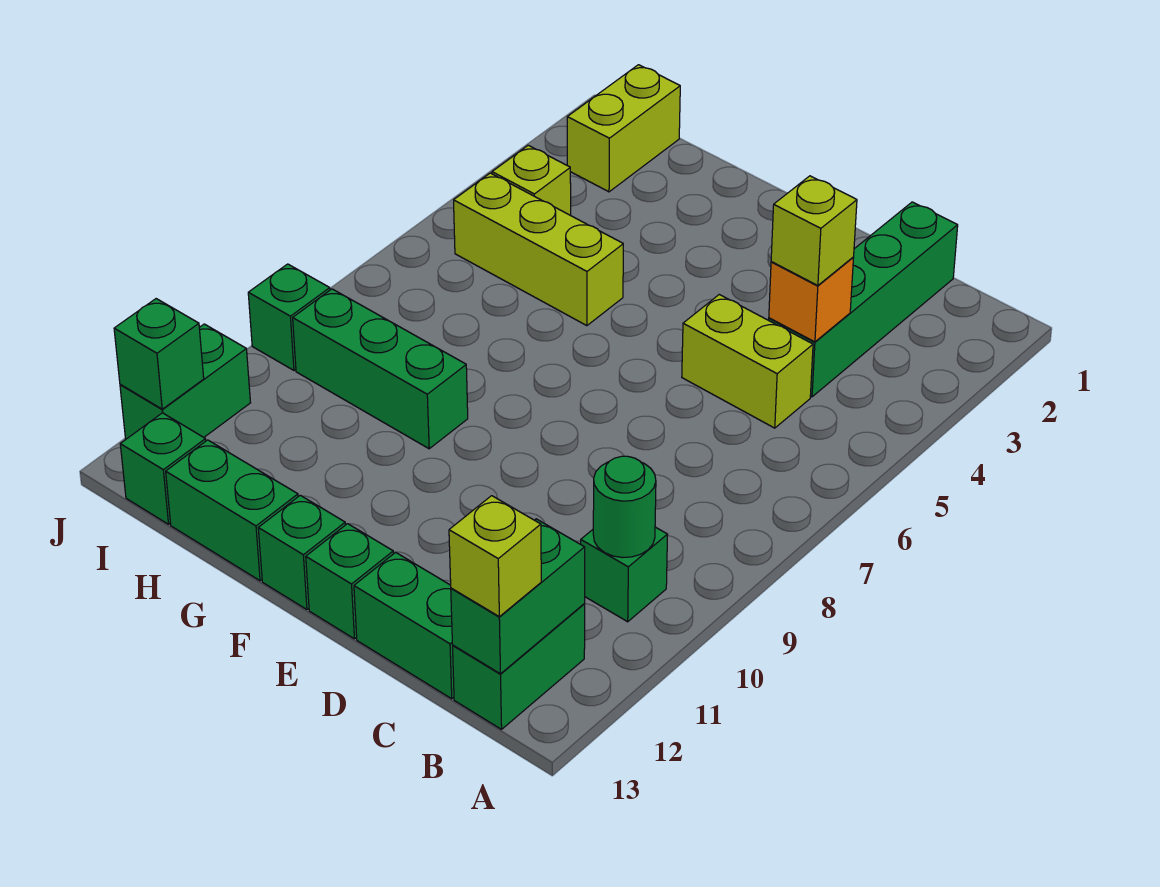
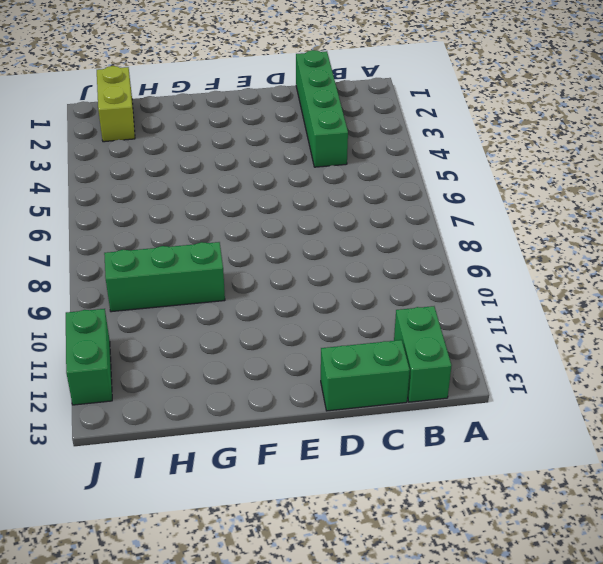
none -> green 1x1 brick [581,527,668,622]
none -> lime 1x2 brick [682,295,813,428]
none -> green 1x1 brick [306,524,393,639]

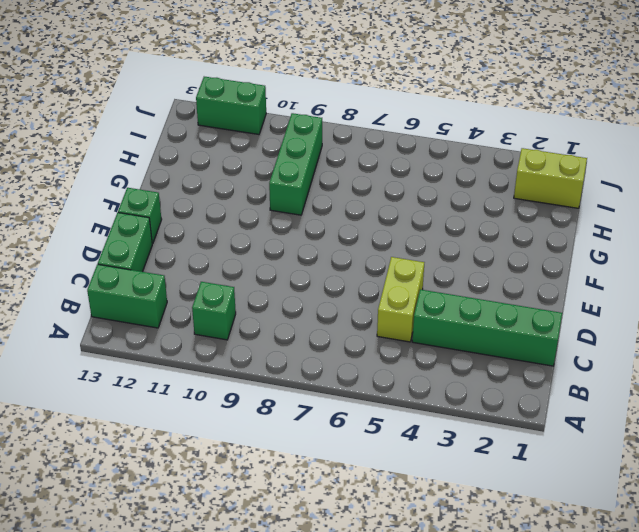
none -> green 1x1 brick [258,495,345,609]
none -> lime 1x3 brick [454,173,623,326]
none -> green 1x2 brick [166,440,298,581]

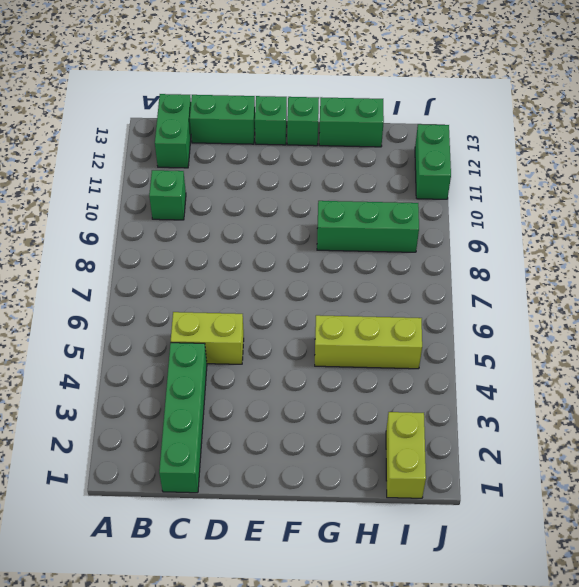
none -> lime 1x1 brick [492,145,571,215]
none -> green 1x1 brick [120,413,206,524]
none -> green 1x1 brick [248,264,330,370]

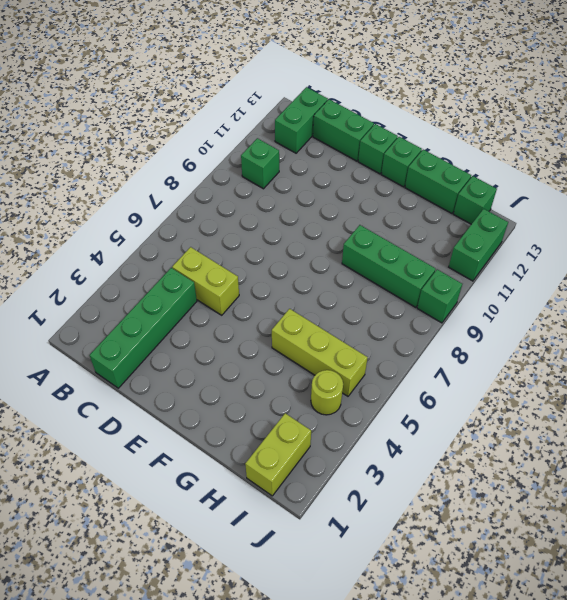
lime 1x1 round brick [311,370,343,415] -> lime 1x1 brick [492,145,571,215]
none -> green 1x1 round brick [593,456,656,558]
none -> green 1x2 brick [451,519,585,674]
none -> orange 1x1 brick [769,258,853,342]

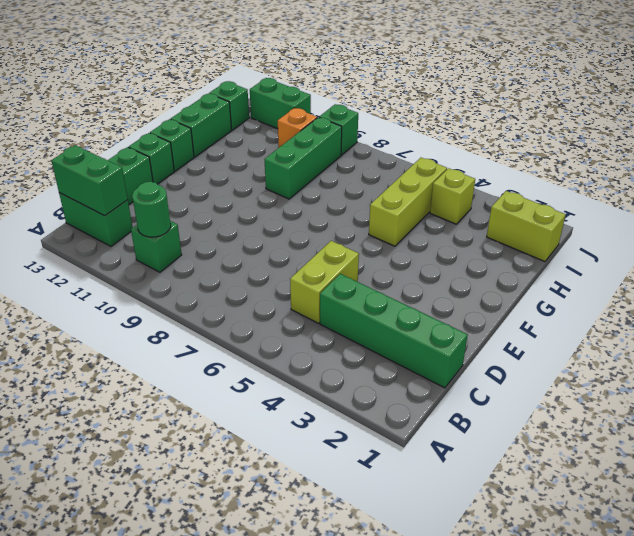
orange 1x1 brick [278,108,317,147] -> orange 1x1 brick moved to [769,258,853,342]
none -> green 1x1 brick [114,299,204,409]
none -> lime 1x1 brick [449,496,541,617]
none -> lime 1x1 brick [771,176,857,286]

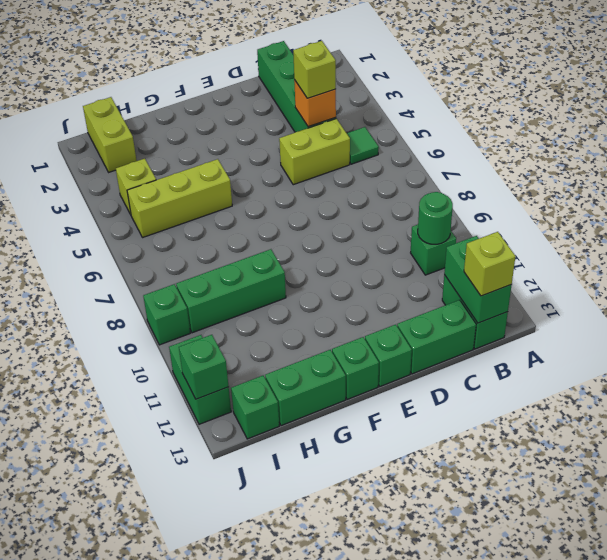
green 1x1 tile [347,127,379,164] -> none

